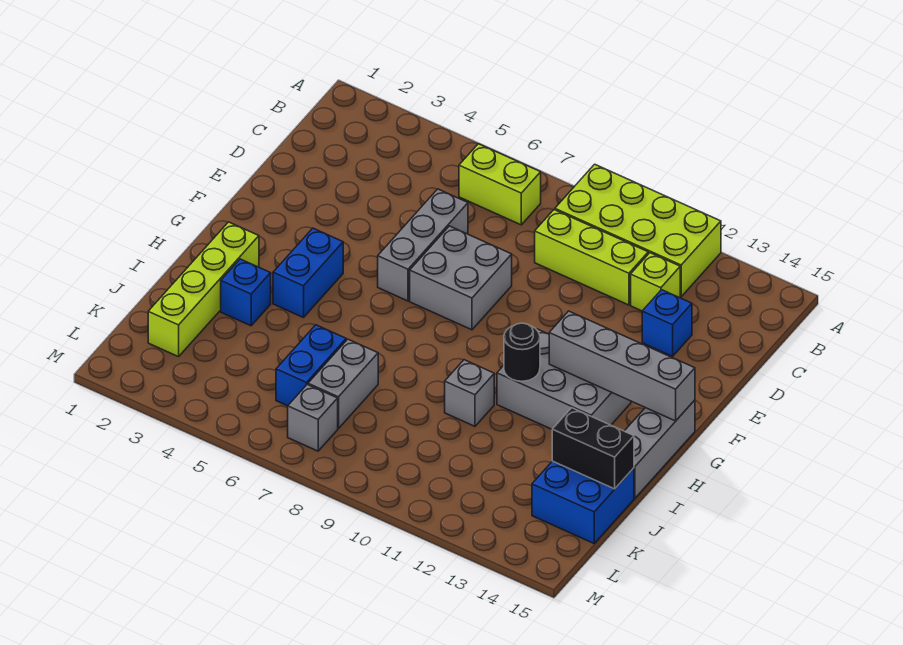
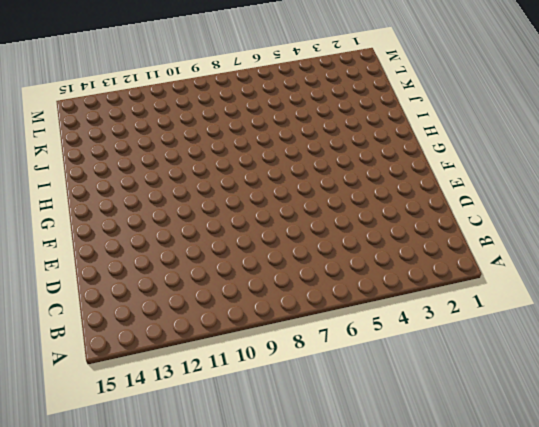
none -> lime 2x4 brick [555,164,721,297]
none -> lime 1x2 brick [459,144,541,225]
none -> lime 1x3 brick [535,210,648,305]

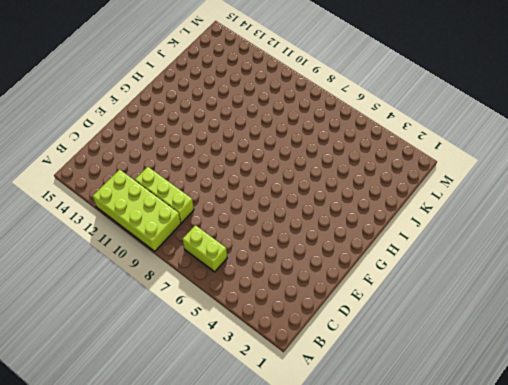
none -> lime 1x1 brick [631,253,680,311]
none -> grey 1x3 brick [378,189,468,301]
none -> blue 1x1 brick [642,290,692,356]

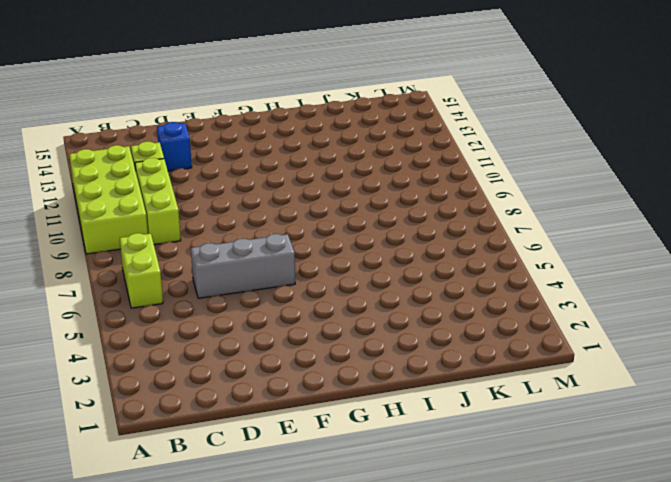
none -> grey 2x2 brick [410,226,512,330]
none -> blue 1x2 brick [273,228,343,318]
none -> grey 2x3 brick [497,329,631,429]

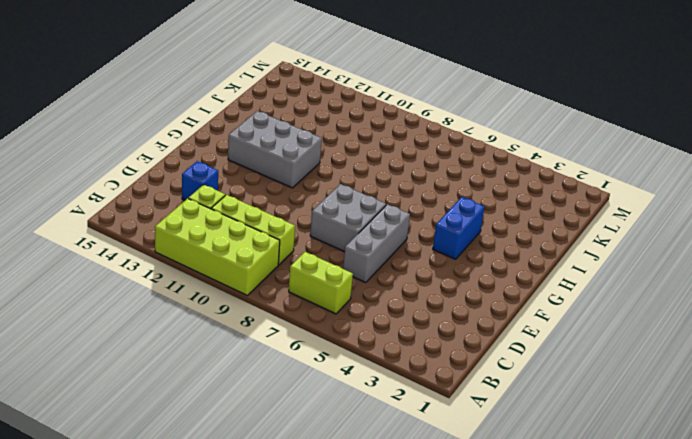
none -> grey 1x3 brick [625,400,695,498]
none -> lime 1x4 brick [148,222,259,357]
none -> blue 1x1 brick [221,259,271,326]

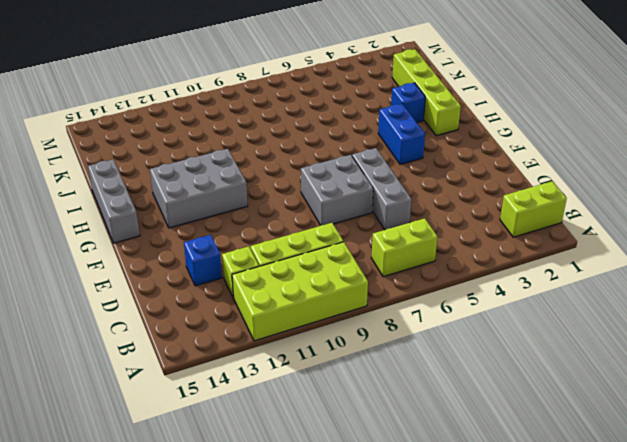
lime 1x2 brick [500,181,567,237] -> none
none -> grey 1x1 brick [445,360,494,426]
none -> blue 1x2 brick [276,325,346,406]
none -> grey 1x2 brick [308,339,378,429]

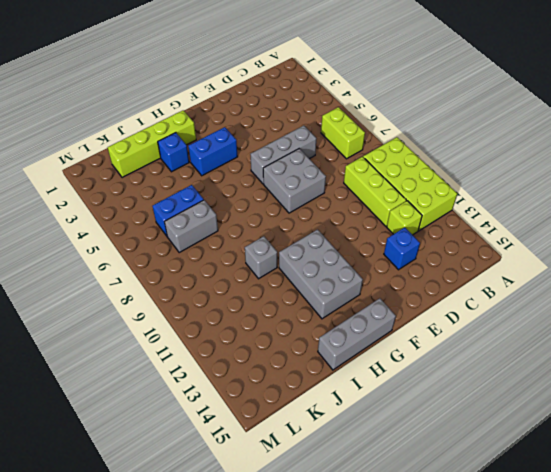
none -> blue 2x2 brick [532,461,634,543]
none -> grey 1x1 brick [288,385,338,451]
none -> grey 1x4 brick [549,311,695,421]

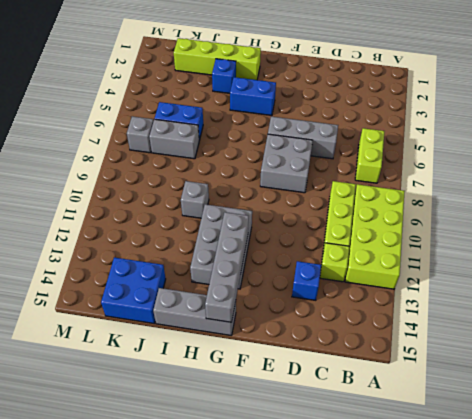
none -> black 1x1 round brick [504,323,540,381]
none -> black 1x2 brick [552,408,634,489]

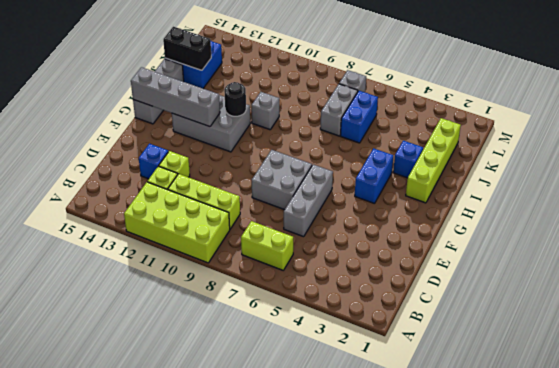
lime 1x1 brick [159,151,190,177] -> none

